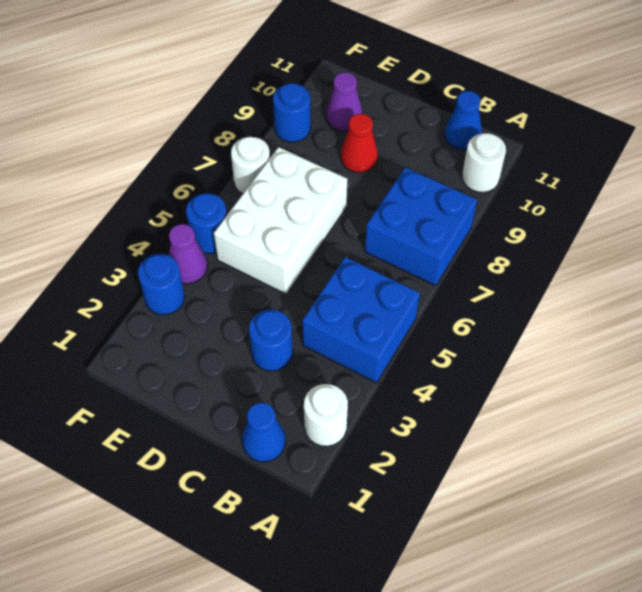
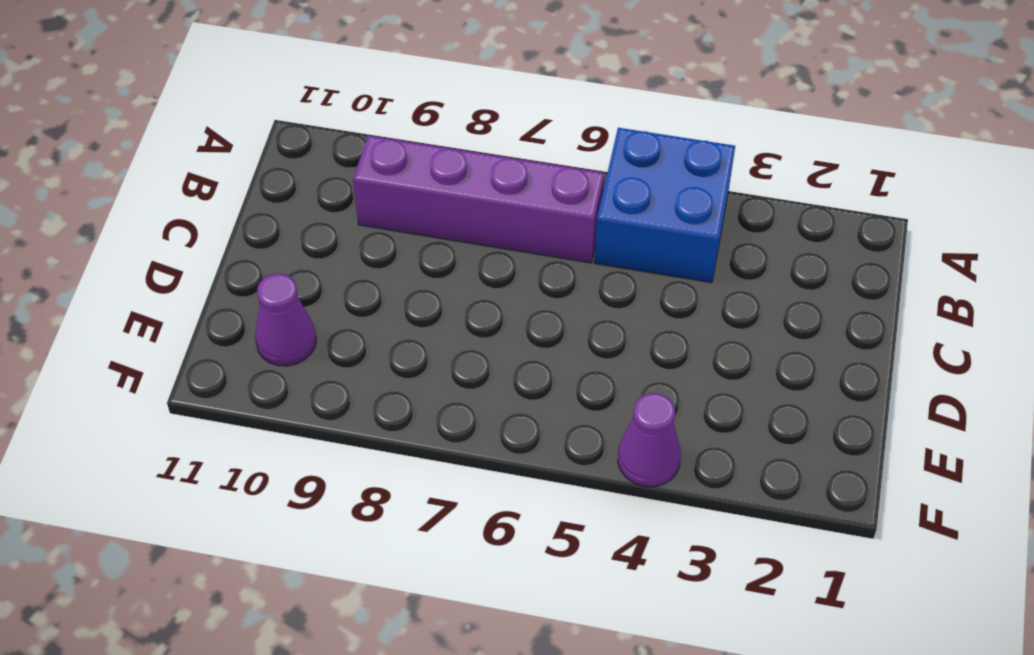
purple 1x4 brick [353,136,604,263] -> blue 2x2 brick [365,167,477,286]
none -> white 1x1 round brick [304,384,348,446]
none -> white 1x1 round brick [462,133,506,192]
none -> blue 1x1 cone [242,403,285,462]

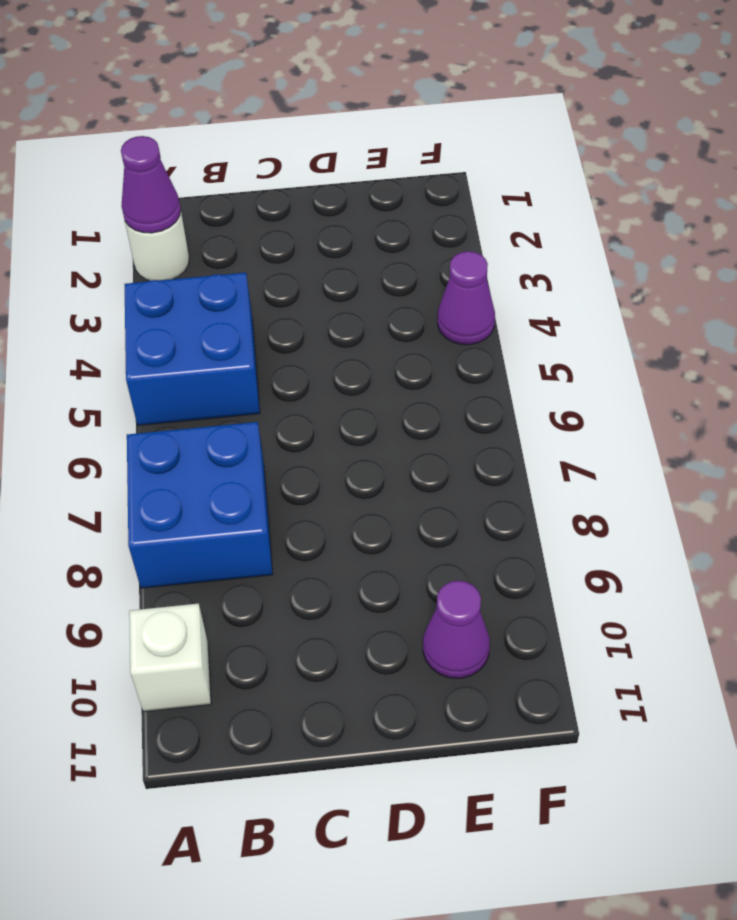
purple 1x1 cone [121,136,181,233] -> none
white 1x1 brick [129,604,211,712] -> white 1x1 round brick [462,133,506,192]
none -> blue 1x1 cone [242,403,285,462]
none -> blue 1x1 cone [445,91,482,150]
none -> blue 1x1 round brick [249,310,293,371]

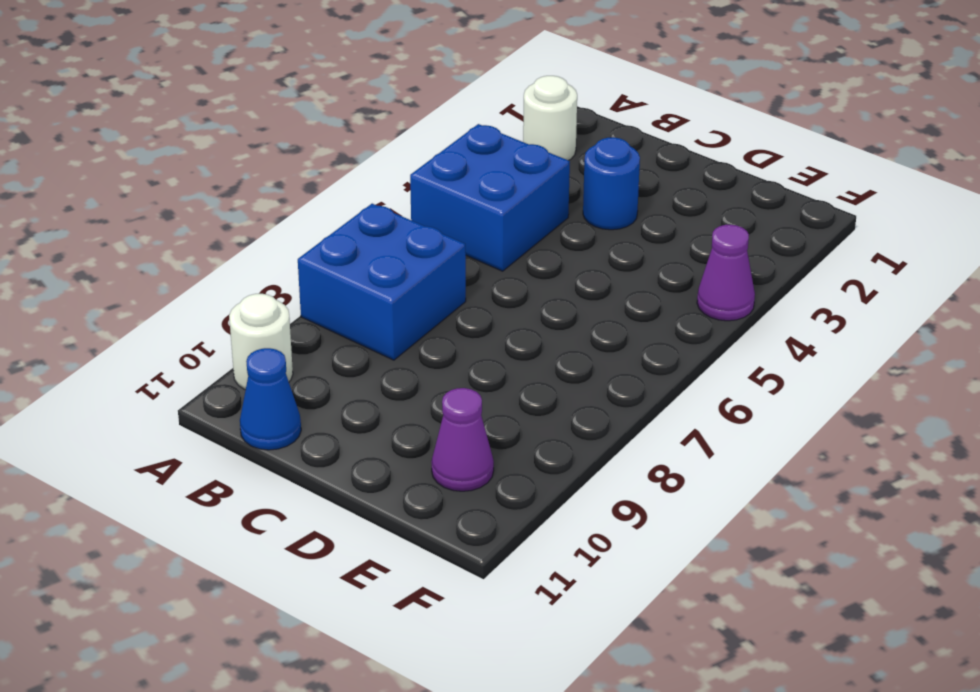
none -> blue 1x1 cone [242,403,285,462]
none -> white 2x3 brick [214,147,347,294]
none -> red 1x1 cone [341,114,378,173]

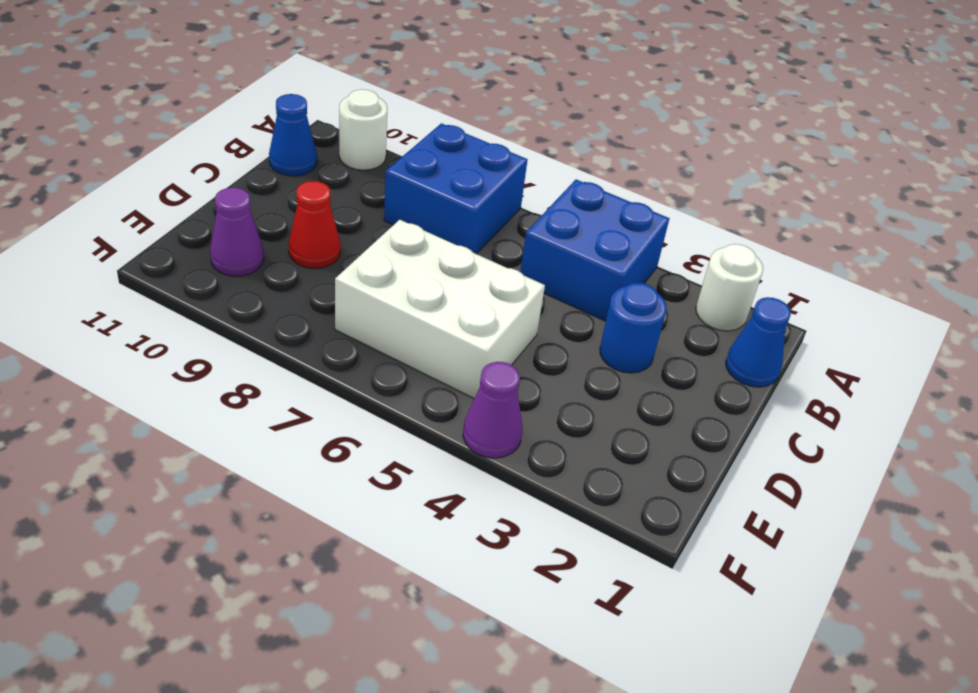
none -> blue 1x1 round brick [138,254,185,315]
none -> blue 1x1 round brick [186,193,227,253]
none -> white 1x1 round brick [231,137,270,194]

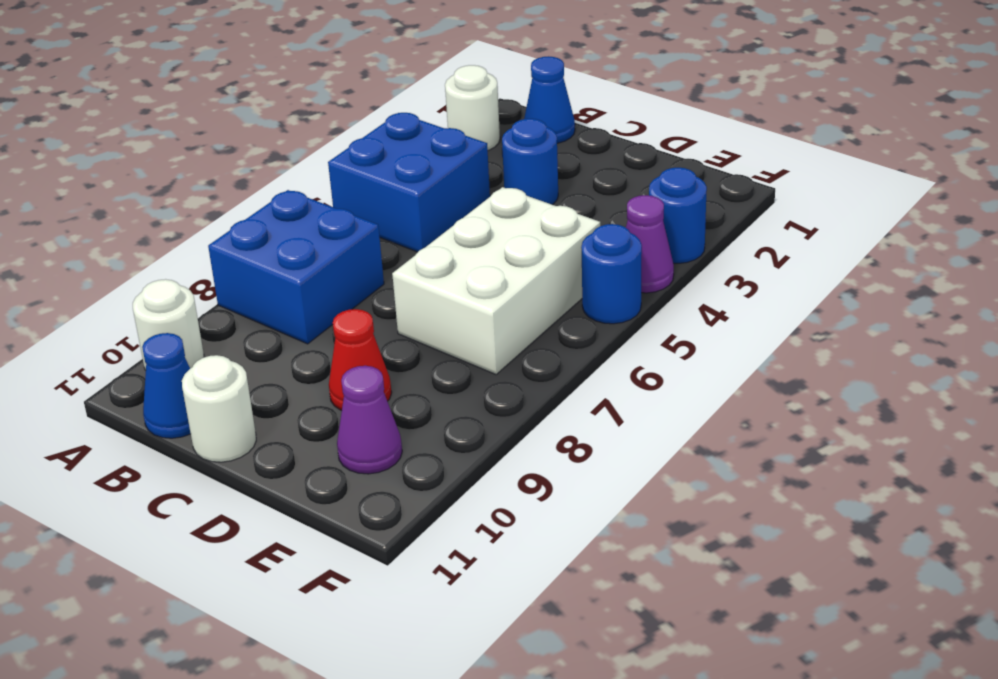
white 1x1 round brick [182,355,256,462] -> white 1x1 round brick moved to [231,137,270,194]
none -> blue 1x1 round brick [273,83,311,142]

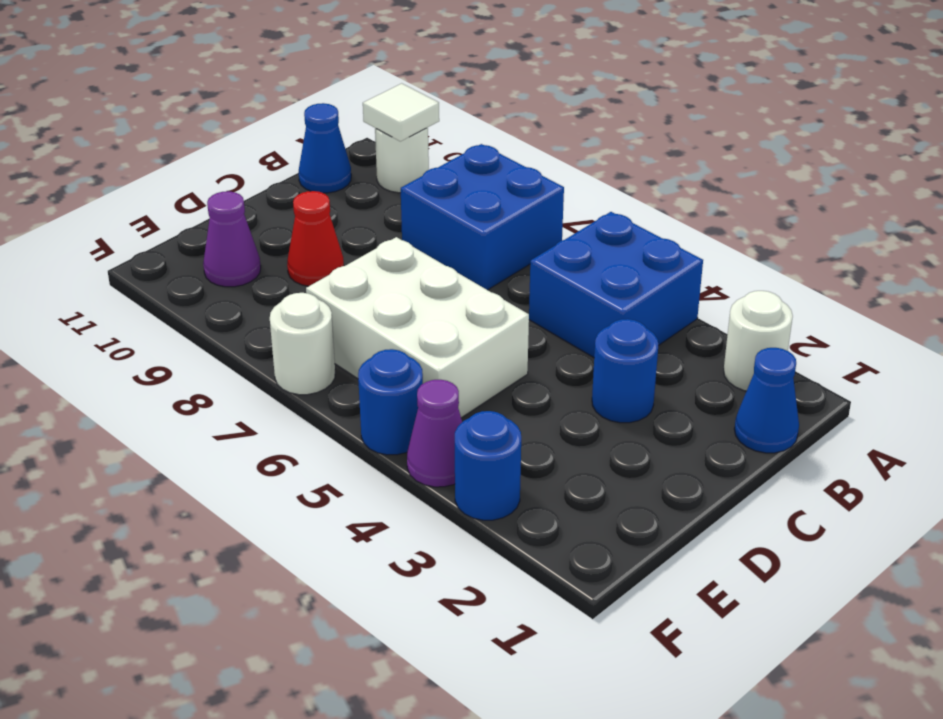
white 1x1 tile [363,83,439,141] -> none
none -> blue 1x1 round brick [273,83,311,142]

